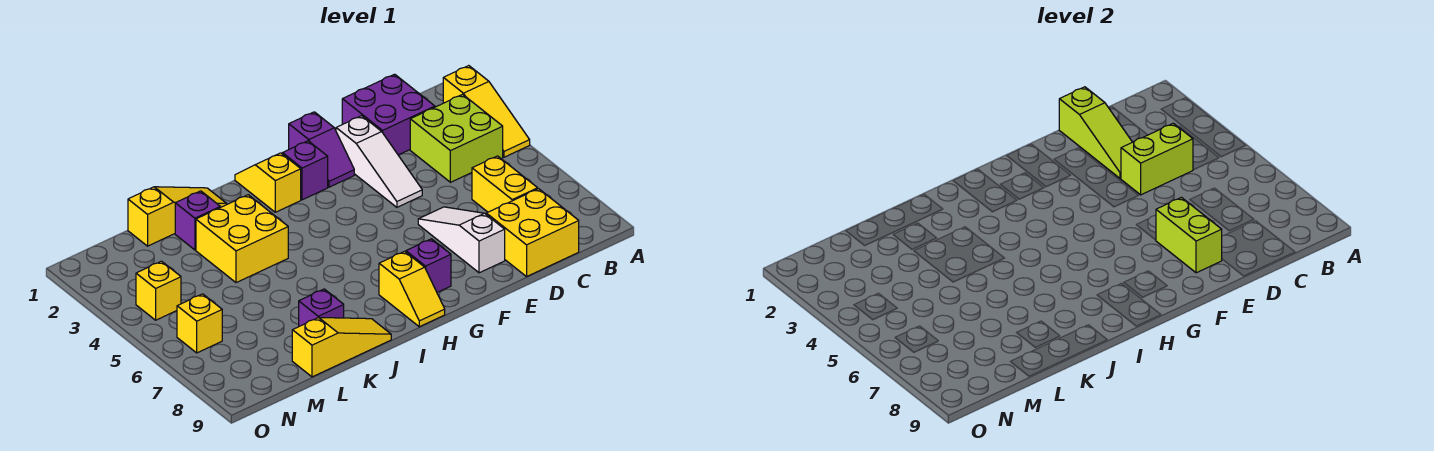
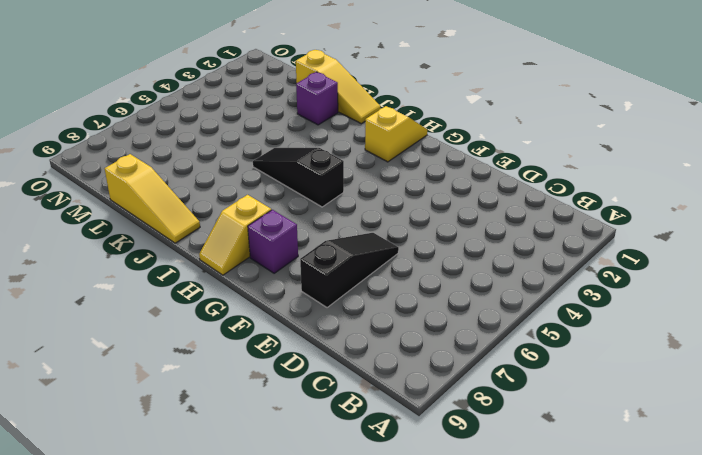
black 1x3 slope [300,233,399,308] -> white 1x3 slope [418,207,505,273]
black 1x3 slope [253,148,344,207] -> none
none -> yellow 1x3 slope [443,66,530,157]
none -> lime 2x2 brick [410,94,503,182]
none -> purple 2x2 brick [342,74,435,155]

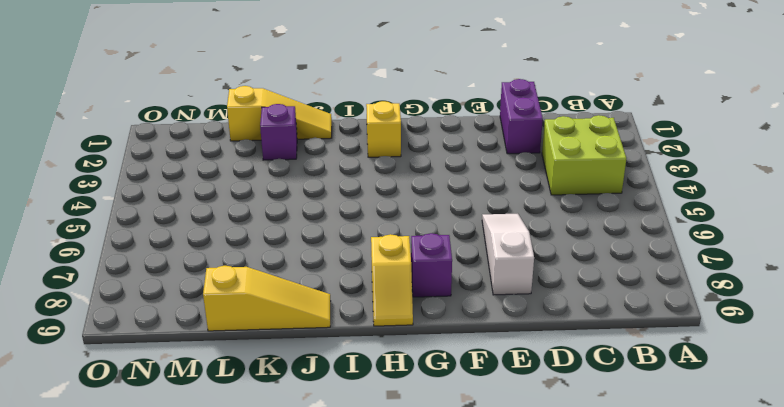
purple 1x2 brick [500,79,543,154] -> purple 2x2 brick [342,74,435,155]
none -> yellow 1x3 slope [443,66,530,157]
none -> yellow 1x2 brick [472,156,538,212]
none -> yellow 2x2 brick [486,189,579,277]

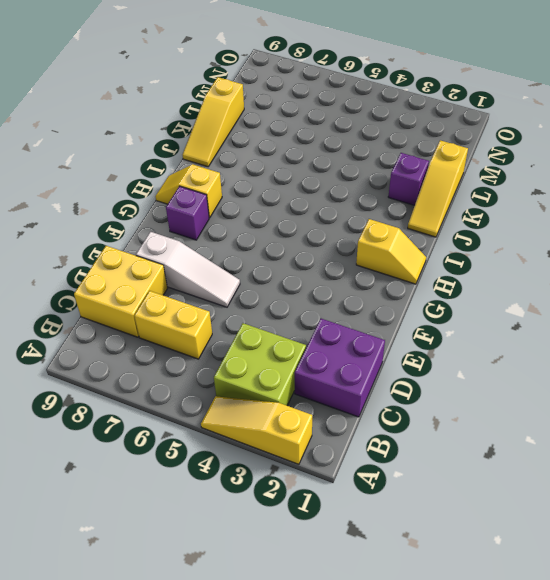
none -> white 1x3 slope [336,116,422,207]
none -> purple 1x2 slope [289,112,354,187]
none -> purple 1x1 brick [283,141,328,200]

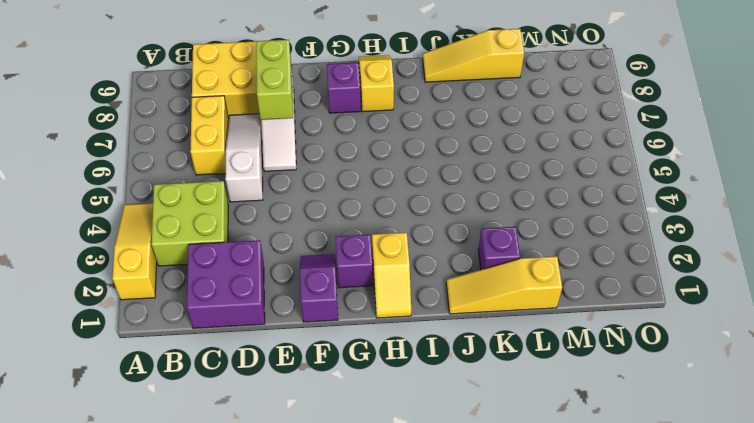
white 1x3 slope [225,114,263,202] -> white 1x3 slope moved to [336,116,422,207]
none -> yellow 2x2 brick [196,195,288,283]
none -> purple 1x1 brick [299,289,344,326]
none -> yellow 1x1 brick [136,261,181,320]

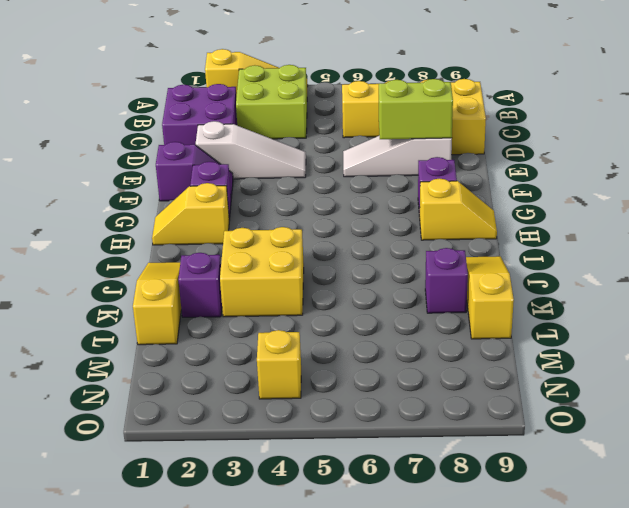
none -> yellow 1x1 brick [177,294,222,353]
none -> lime 1x2 brick [1121,123,1193,195]
none -> lime 1x3 slope [1059,87,1132,179]

